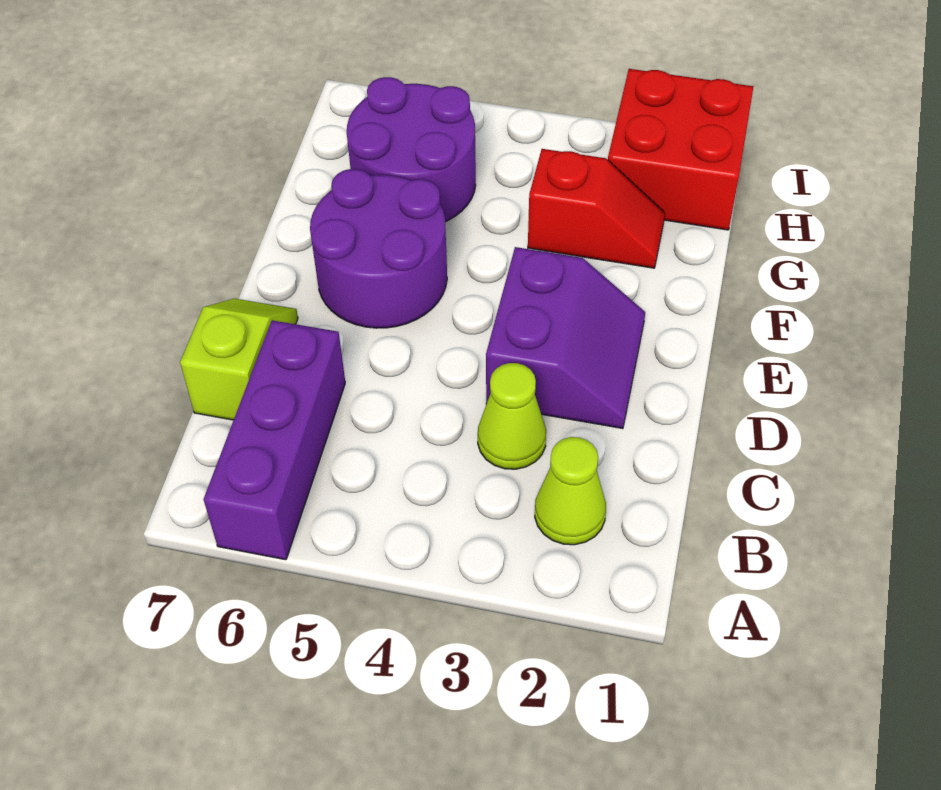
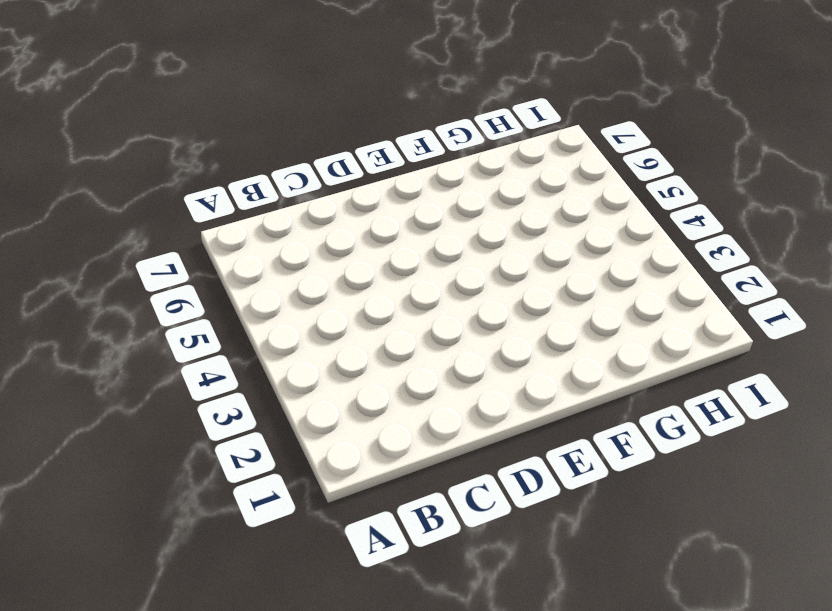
none -> purple 1x3 brick [204,320,345,560]
none -> lime 1x1 cone [535,437,606,545]

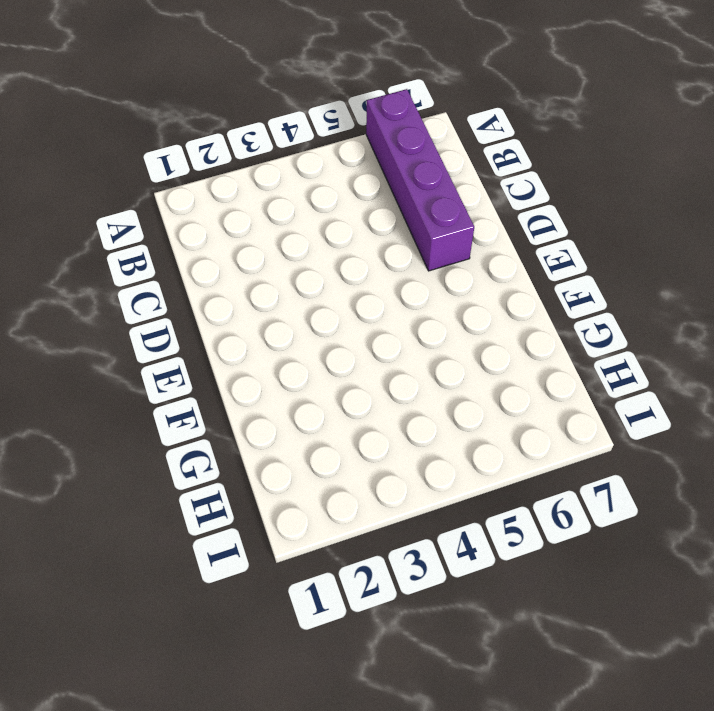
purple 1x4 brick [366,89,474,271] -> purple 1x3 brick [204,320,345,560]
none -> lime 1x1 cone [535,437,606,545]
none -> lime 1x1 cone [478,363,546,469]

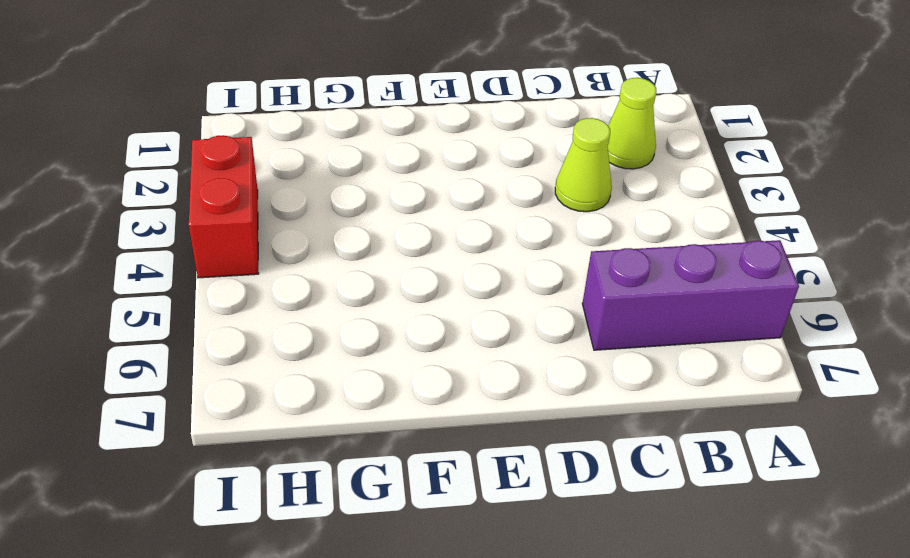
red 1x2 brick [189,135,259,278] -> none
none -> lime 1x2 slope [180,299,298,420]
none -> purple 2x2 slope [486,247,645,429]

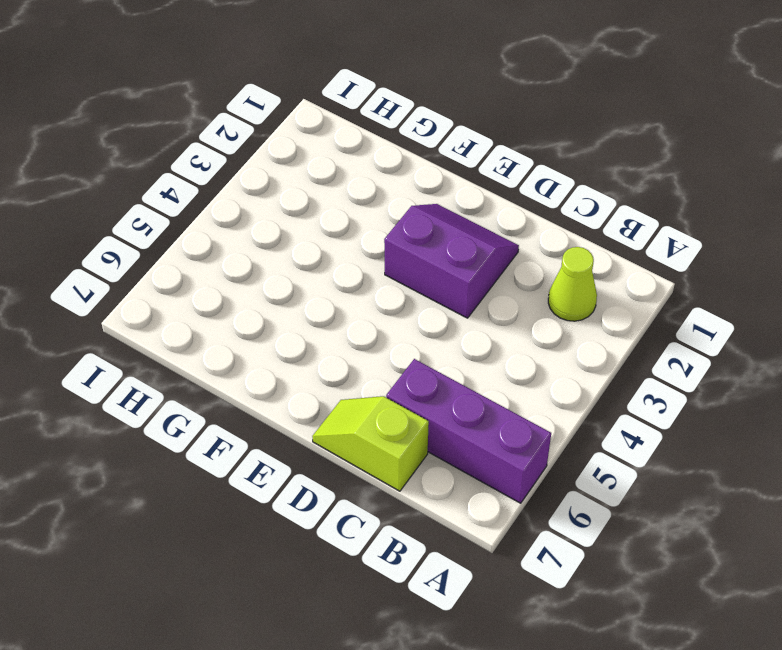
none -> lime 1x1 cone [478,363,546,469]
none -> purple 2x2 round brick [310,169,447,328]

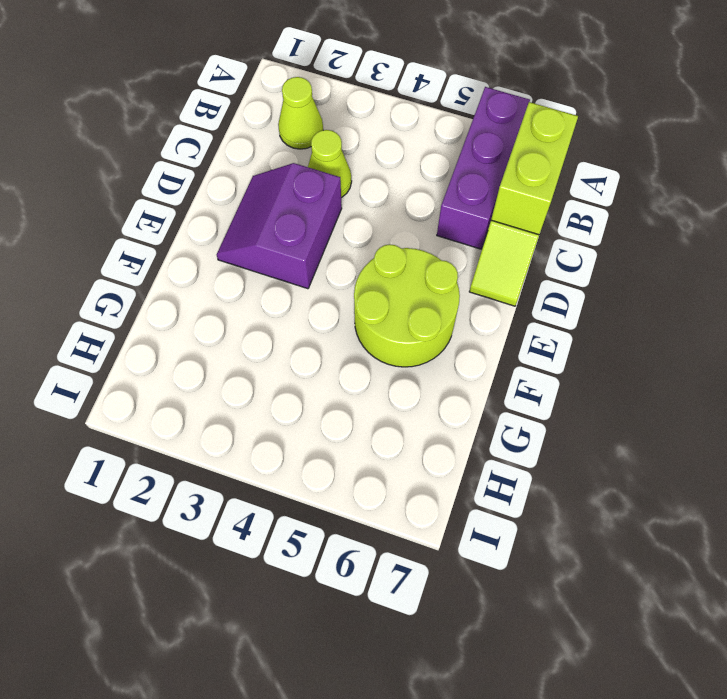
lime 1x2 brick [491,102,578,235] -> none
lime 2x2 round brick [354,244,460,367] -> purple 2x2 round brick [310,169,447,328]
none -> red 1x2 slope [528,149,665,268]
none -> purple 2x2 round brick [347,77,476,222]

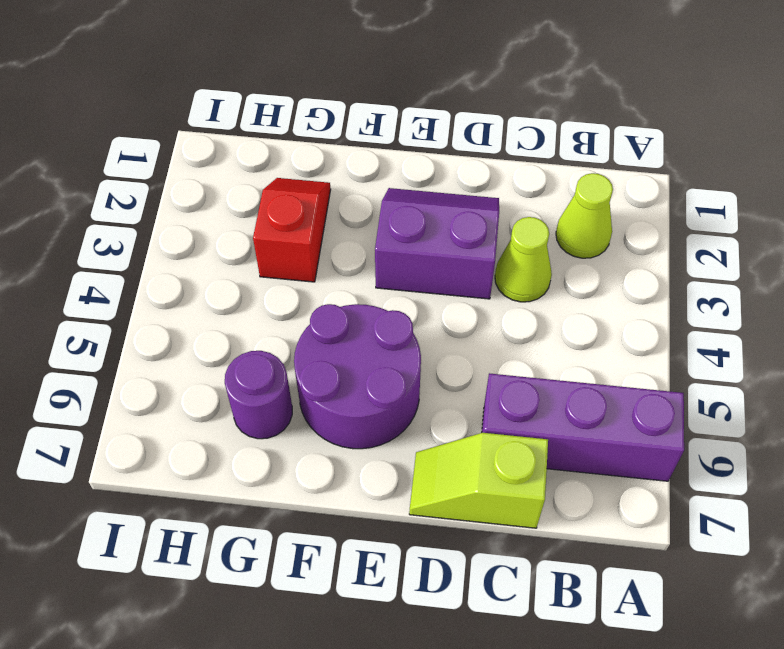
purple 1x1 round brick [225,351,292,439] -> purple 2x2 round brick [347,77,476,222]
none -> red 2x2 brick [608,69,753,230]

